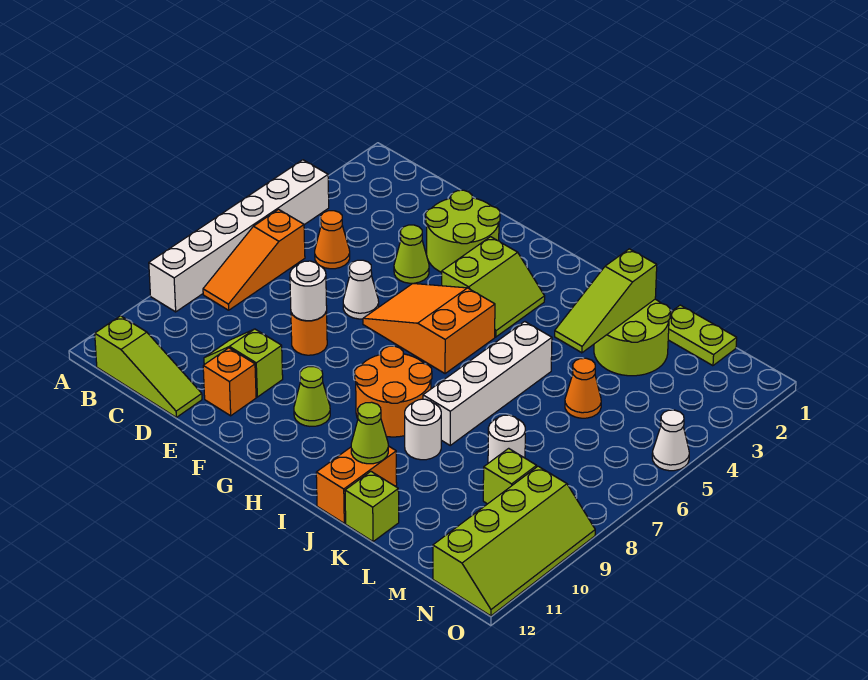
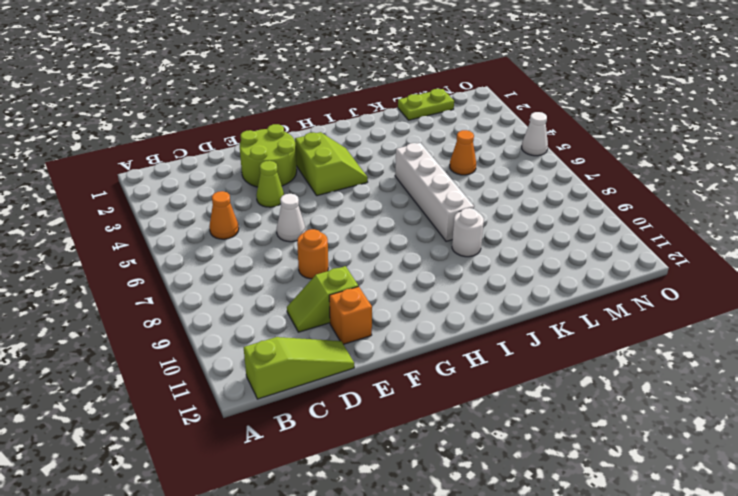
none -> white 1x6 brick [149,160,329,312]
none -> orange 1x3 slope [203,209,305,310]
none -> orange 2x3 slope [363,283,495,374]

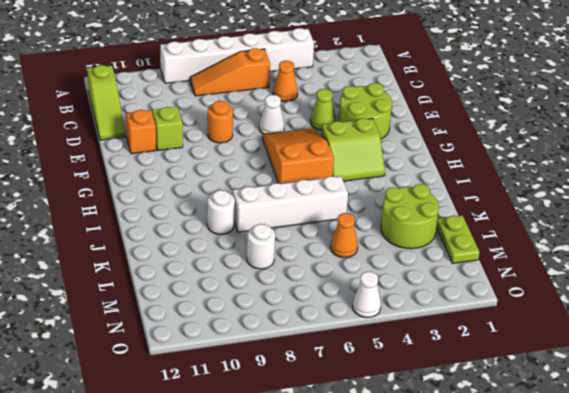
none -> lime 1x1 cone [294,367,330,426]
none -> orange 2x2 round brick [355,346,432,437]
none -> orange 1x2 brick [316,446,397,523]

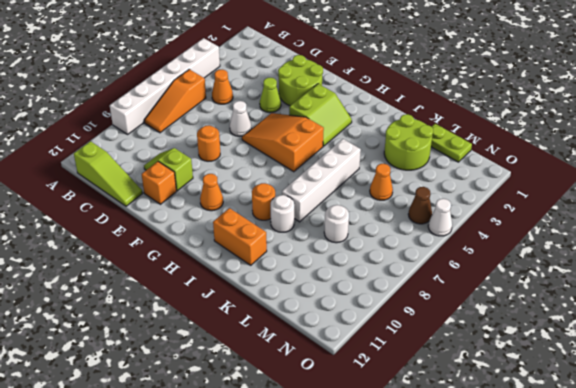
orange 1x1 cone [200,174,223,211] -> lime 1x1 cone [294,367,330,426]
orange 1x1 round brick [252,183,275,220] -> orange 2x2 round brick [355,346,432,437]
orange 1x2 brick [213,208,267,265] -> orange 1x2 brick turned to [316,446,397,523]
brown 1x1 cone [408,187,432,224] -> none
none -> lime 1x1 brick [345,472,399,542]
none -> lime 1x1 brick [483,448,537,504]
none -> lime 2x4 slope [433,466,595,616]

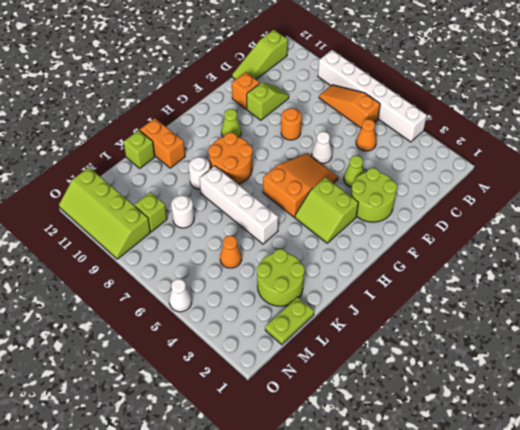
none -> white 1x1 round brick [290,261,327,321]
none -> lime 1x1 cone [351,402,388,464]
none -> lime 1x3 slope [555,249,657,353]

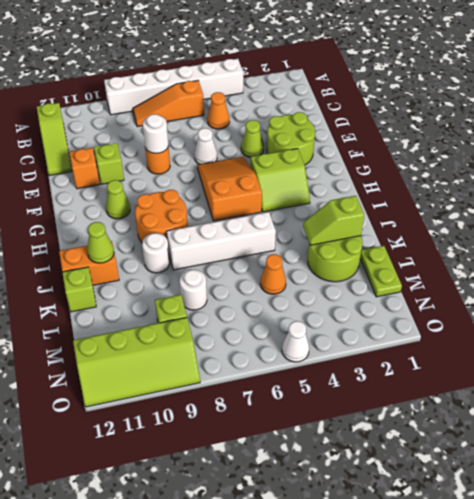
lime 1x2 slope [303,196,364,245] -> lime 1x3 slope [555,249,657,353]

